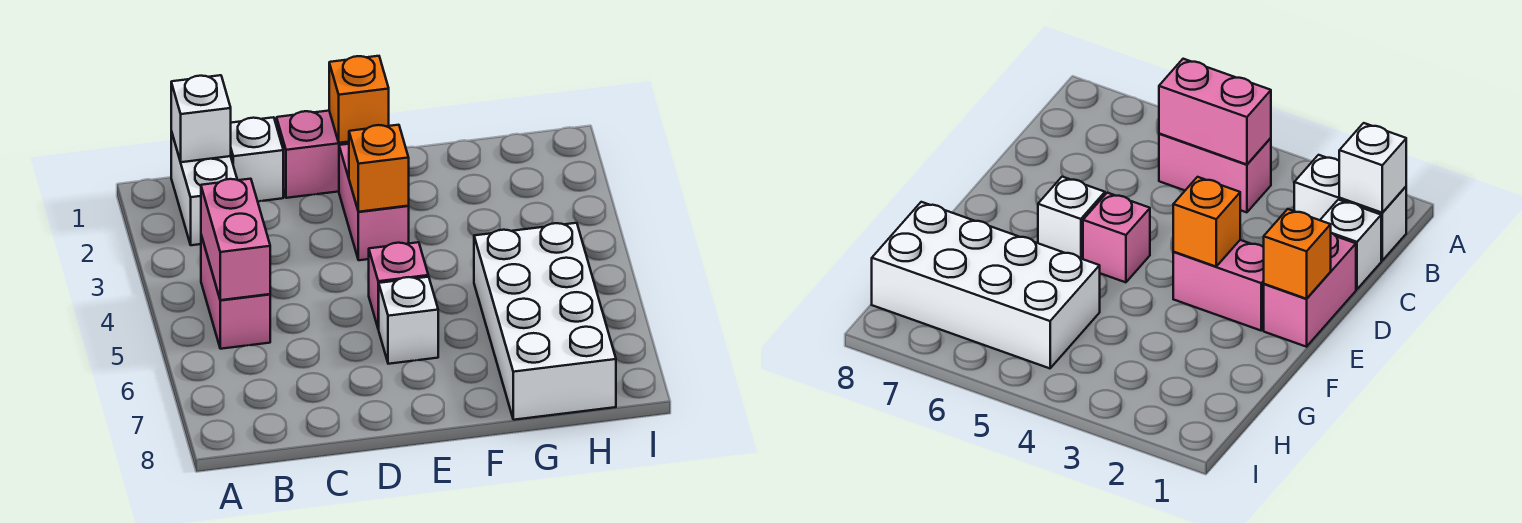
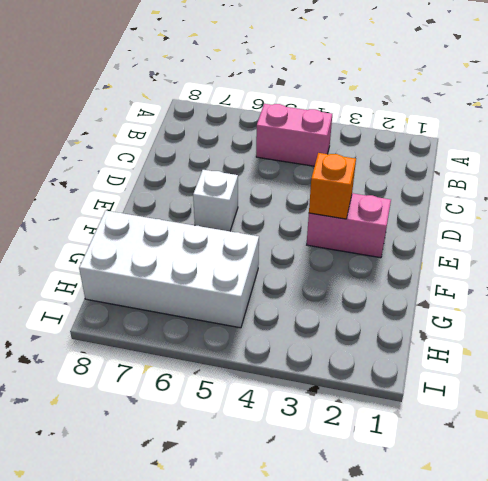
none -> white 1x2 brick [171,131,237,245]
none -> white 1x1 brick [231,117,283,201]
none -> pink 1x2 brick [277,111,349,198]

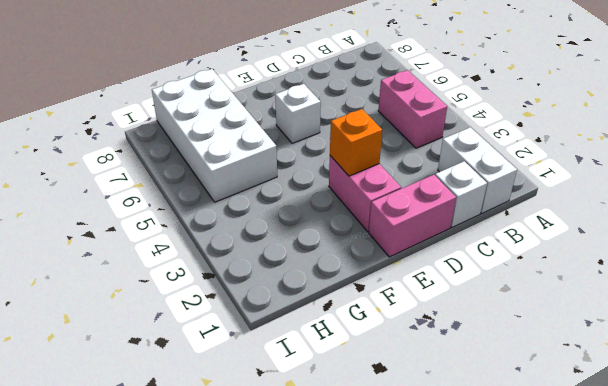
none -> pink 1x1 brick [369,242,428,329]
none -> white 1x1 brick [171,75,231,162]
none -> pink 1x2 brick [201,179,270,300]

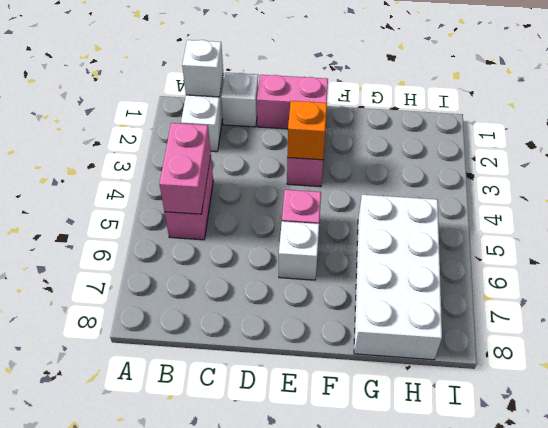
none -> orange 1x1 brick [329,56,389,143]

